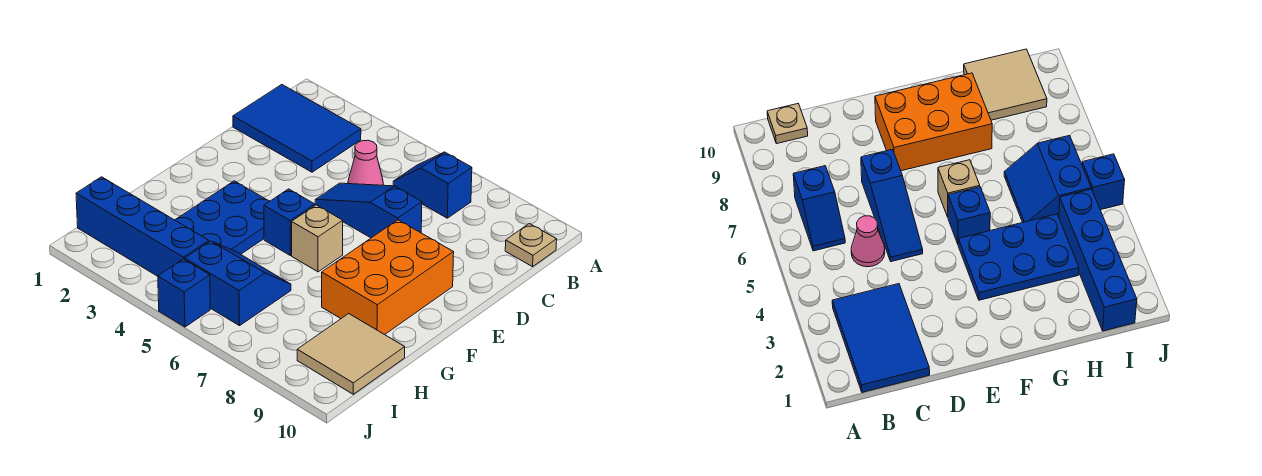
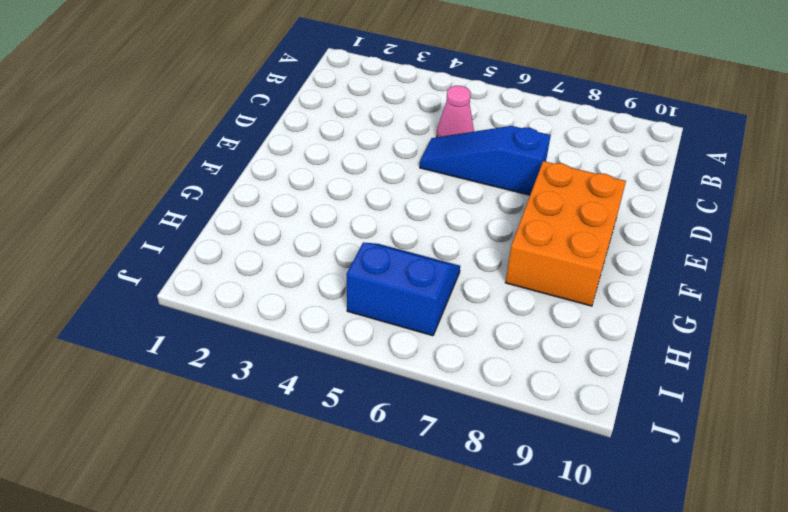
none -> blue 2x3 tile [233,84,361,172]
none -> blue 1x2 slope [393,152,472,218]
none -> tan 1x1 plate [505,224,557,267]

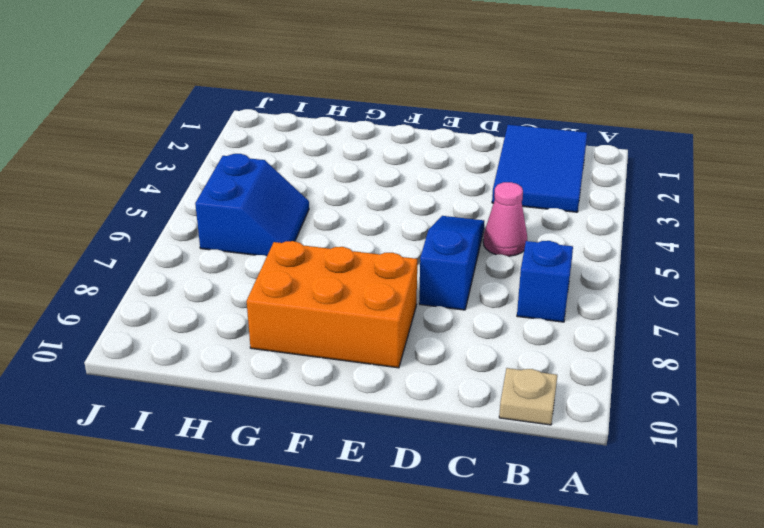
none -> blue 2x3 plate [175,181,270,254]
none -> blue 1x1 brick [264,189,315,255]
none -> tan 1x1 brick [292,205,343,272]

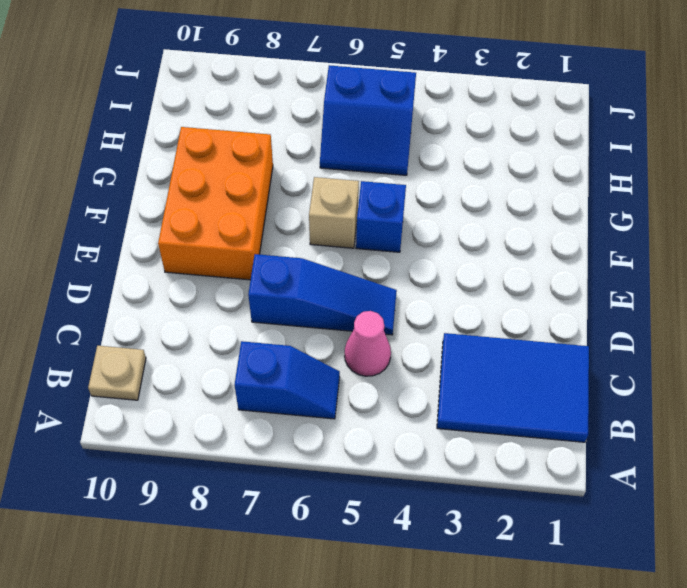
none -> blue 2x3 plate [175,181,270,254]
none -> tan 2x2 tile [297,314,405,394]
none -> blue 1x4 brick [76,177,209,276]

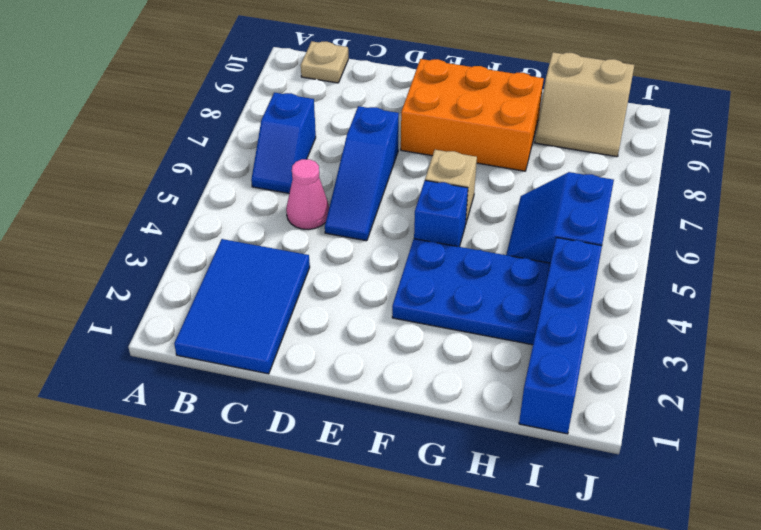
tan 2x2 slope [535,52,634,157] -> tan 2x2 tile [297,314,405,394]
none -> blue 1x1 brick [158,259,210,327]

